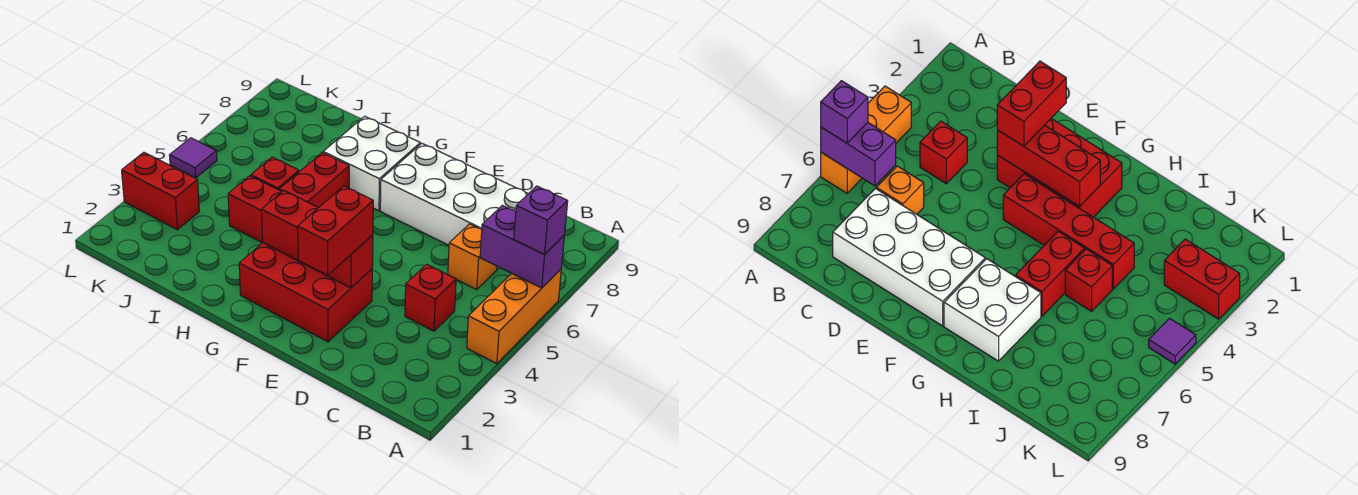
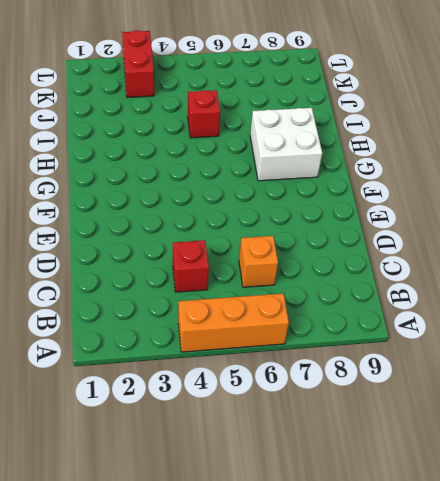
none -> white 2x4 brick [380,143,528,269]
none -> red 2x3 brick [239,243,372,342]
none -> red 1x4 brick [228,176,282,243]

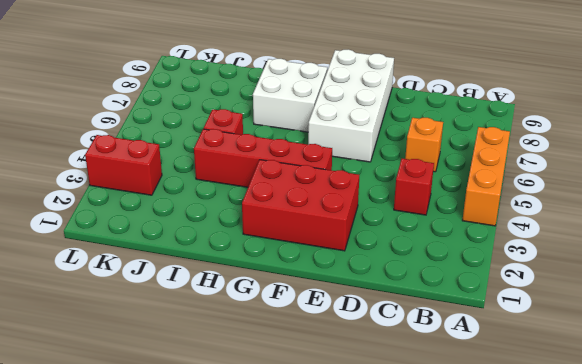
white 2x4 brick [308,49,394,162] -> white 2x4 brick turned to [380,143,528,269]
none -> red 1x2 brick [279,152,349,208]
none -> purple 1x1 tile [170,138,217,178]
none -> purple 1x2 brick [480,205,564,288]

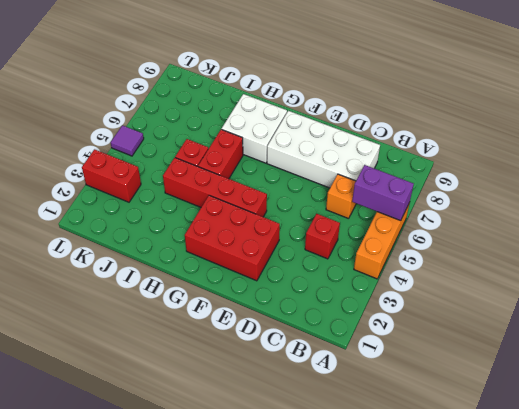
none -> red 1x3 brick [262,190,373,288]
none -> purple 1x1 brick [514,186,568,254]
none -> red 1x2 brick [298,186,373,275]

